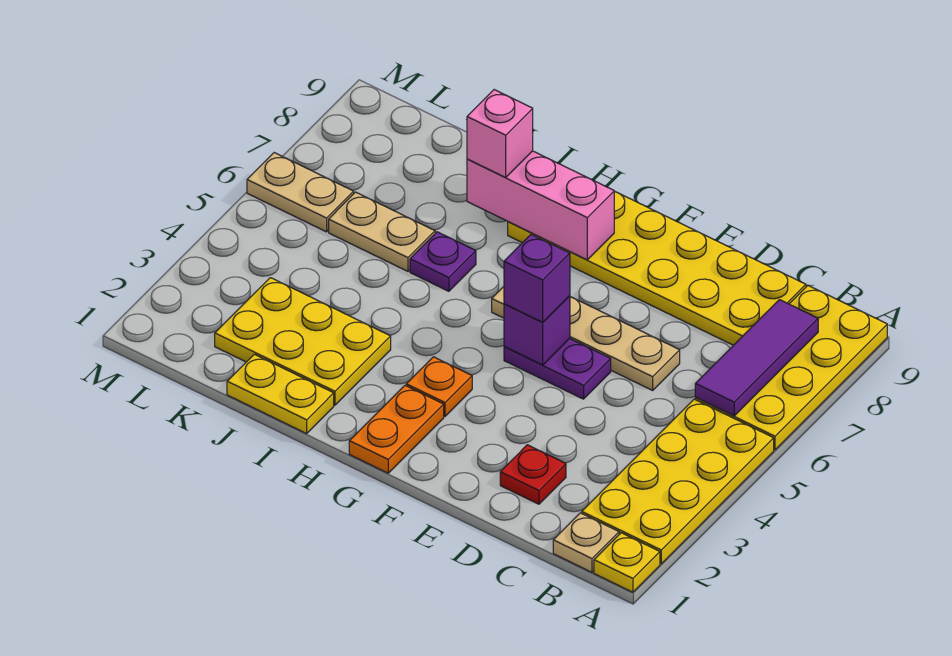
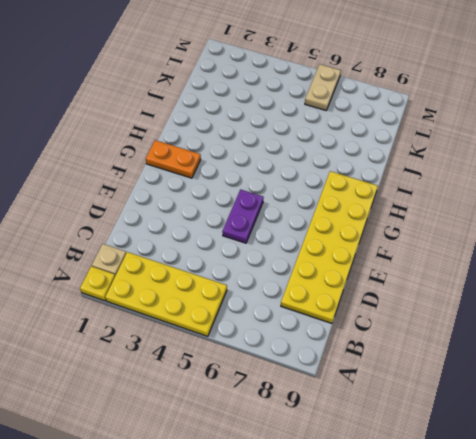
none -> yellow 2x4 plate [695,286,887,450]
none -> red 1x1 plate [500,445,566,504]
none -> tan 1x4 plate [492,287,680,390]

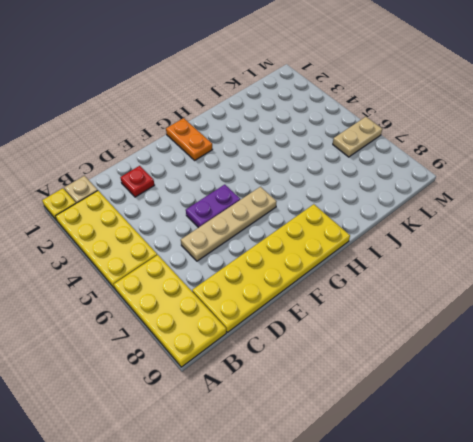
none -> orange 1x1 plate [406,357,472,416]
none -> yellow 1x2 plate [227,354,334,434]
none -> yellow 2x3 plate [215,278,391,405]

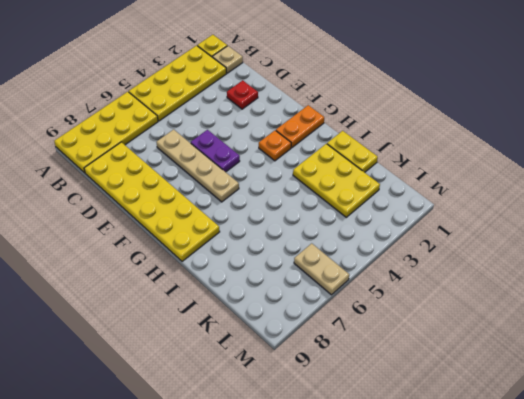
none -> purple 1x1 plate [410,232,476,291]
none -> tan 1x2 plate [329,192,435,271]
none -> purple 1x3 tile [695,300,818,416]

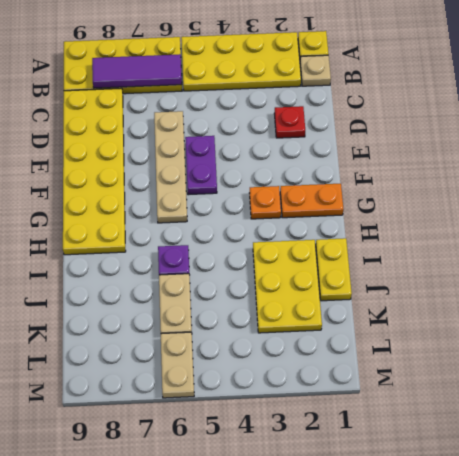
none -> purple 1x1 brick [504,296,570,365]
none -> pink 1x3 brick [467,151,614,260]
none -> purple 1x1 brick [504,234,570,322]

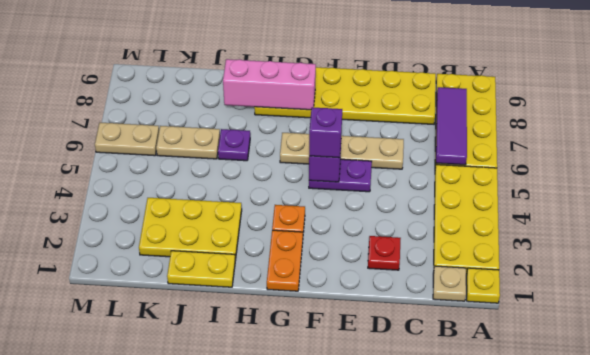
none -> pink 1x1 brick [467,90,533,178]

